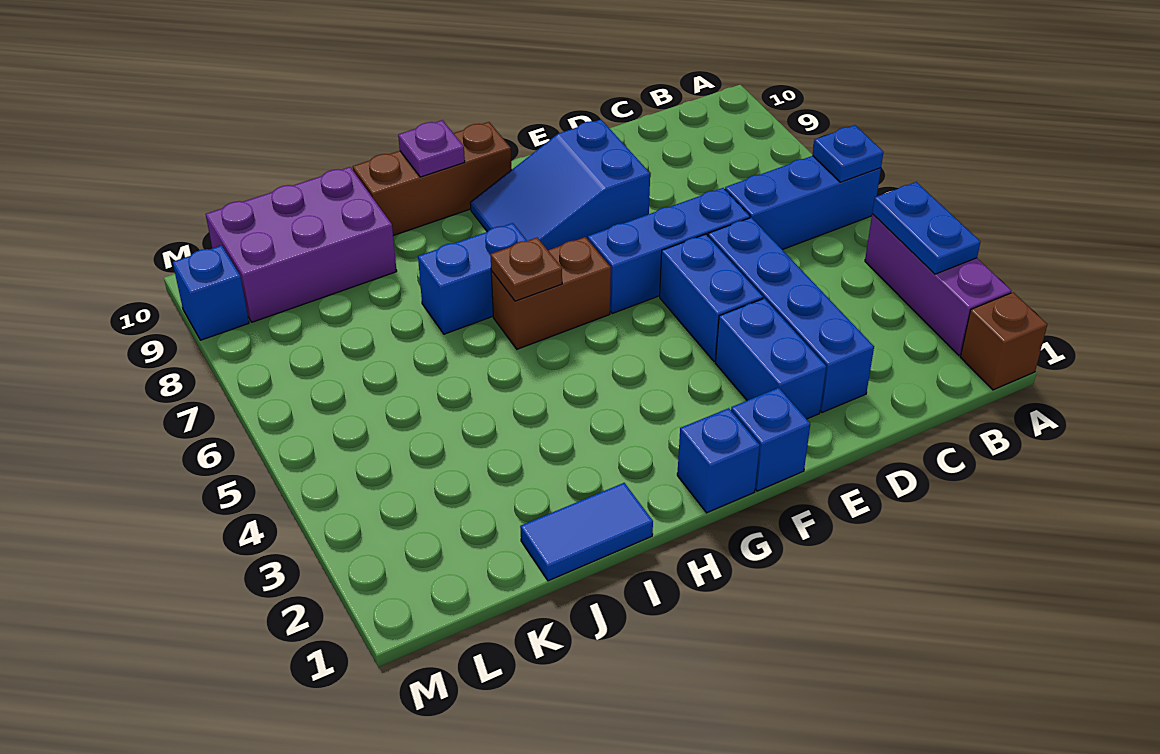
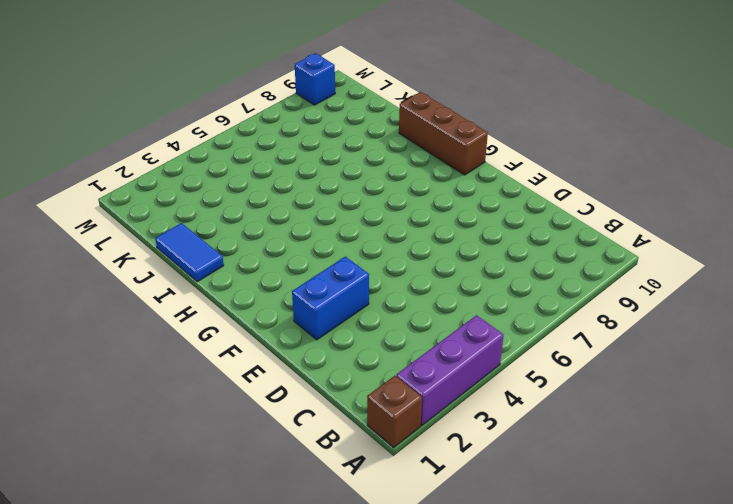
none -> blue 1x3 brick [725,156,881,250]
none -> blue 1x4 brick [708,218,874,412]
none -> blue 1x3 brick [588,188,750,314]

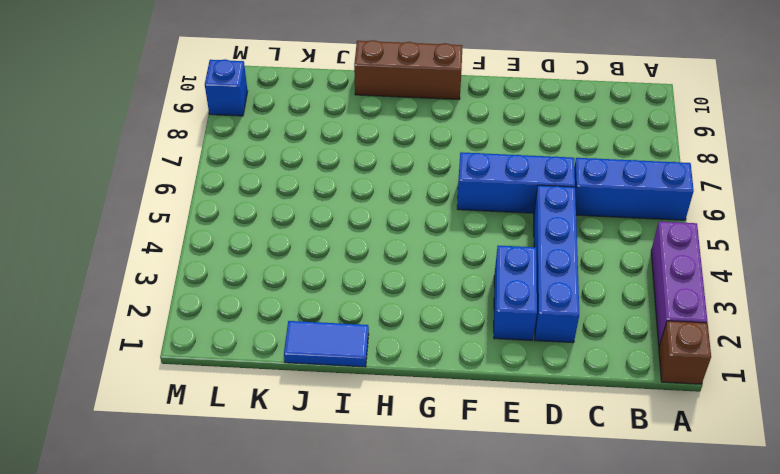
none -> blue 1x2 brick [660,234,763,362]
none -> blue 2x3 slope [470,120,650,250]
none -> blue 1x1 brick [731,388,810,491]

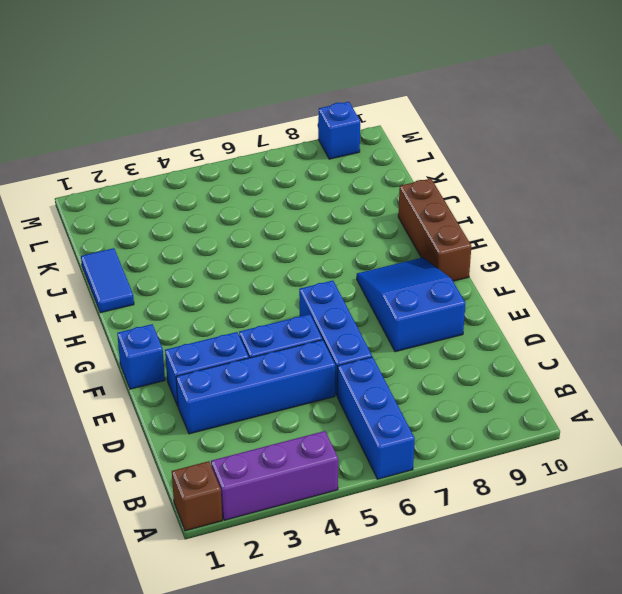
none -> blue 1x1 brick [677,408,760,513]
none -> brown 1x2 brick [491,237,611,349]
none -> blue 1x2 brick [418,223,527,334]

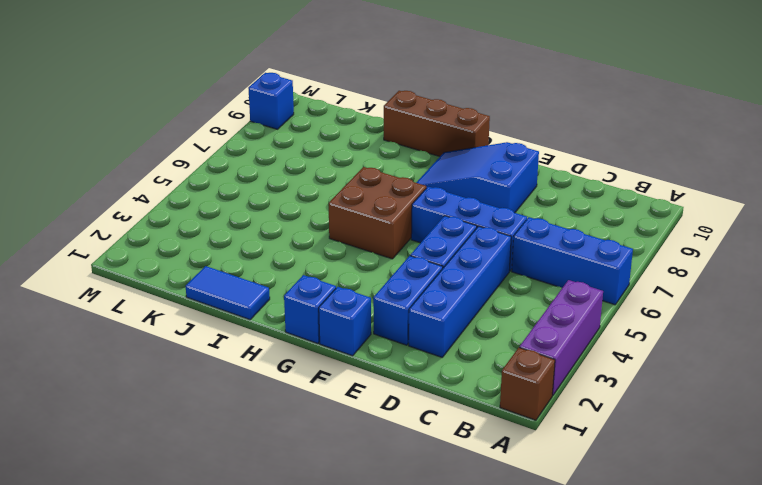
brown 2x2 brick [329,167,426,259] -> brown 1x2 brick [491,237,611,349]
none -> blue 1x2 brick [418,223,527,334]
none -> purple 2x3 brick [206,167,397,322]
none -> blue 1x2 plate [872,182,980,274]

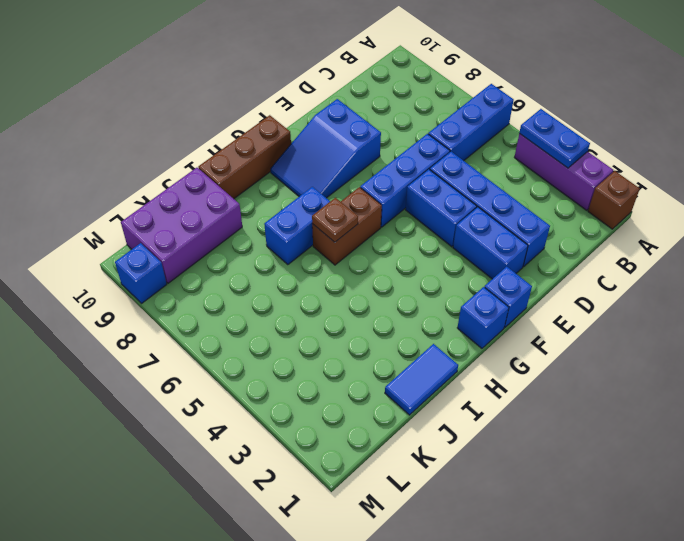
none -> blue 1x1 plate [813,125,883,182]
none -> purple 1x1 plate [398,120,465,177]

